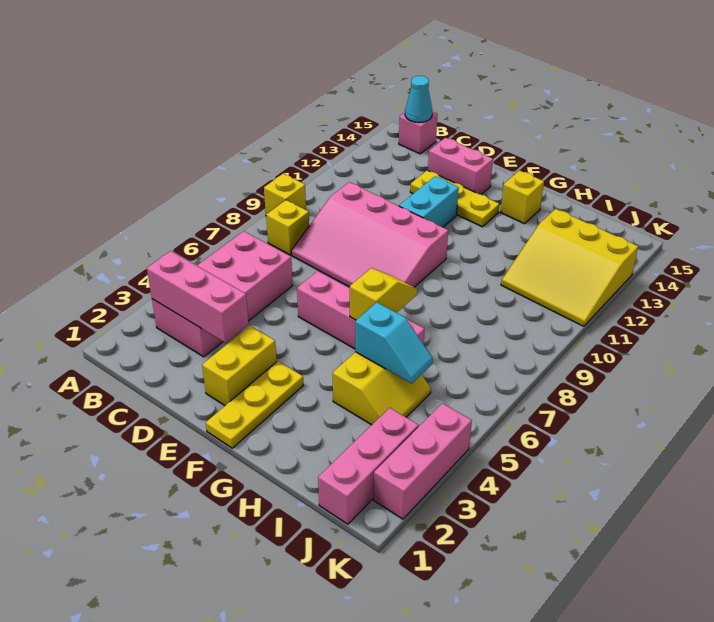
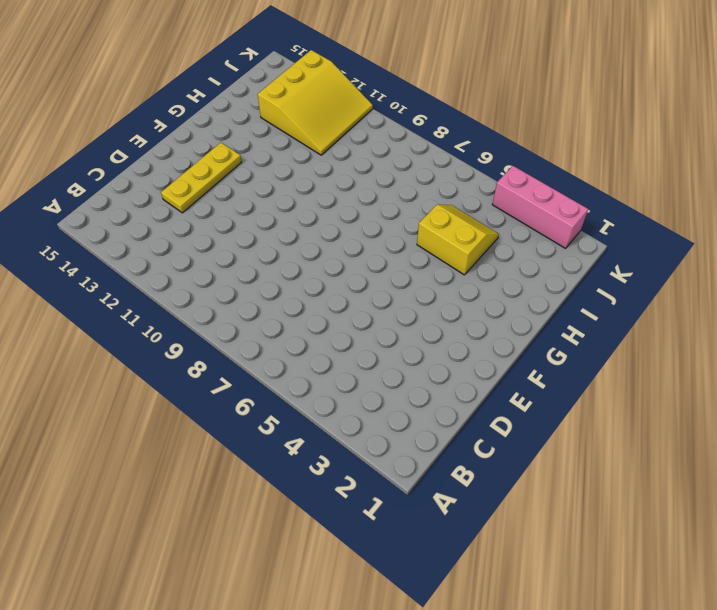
none -> yellow 1x1 brick [264,174,306,215]
none -> pink 2x4 brick [152,231,293,357]
none -> yellow 1x1 brick [266,200,309,255]

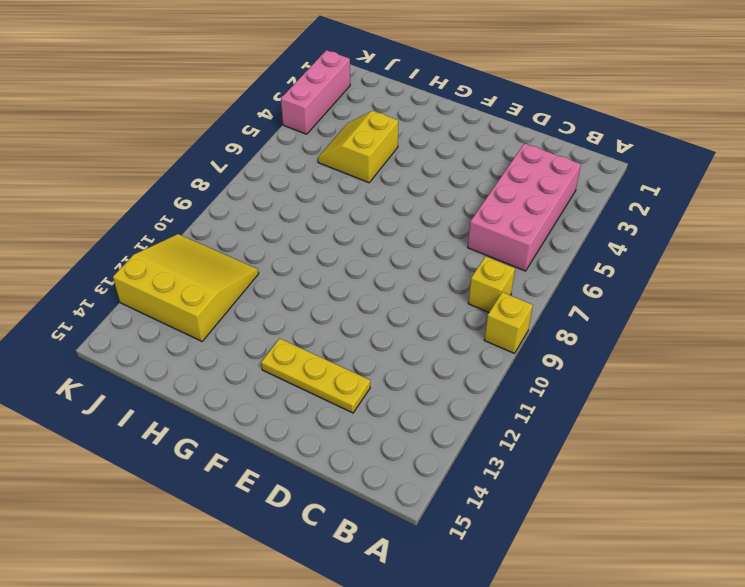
none -> pink 1x1 brick [399,112,437,154]
none -> pink 3x4 slope [291,182,448,287]
none -> pink 1x2 brick [428,138,493,194]

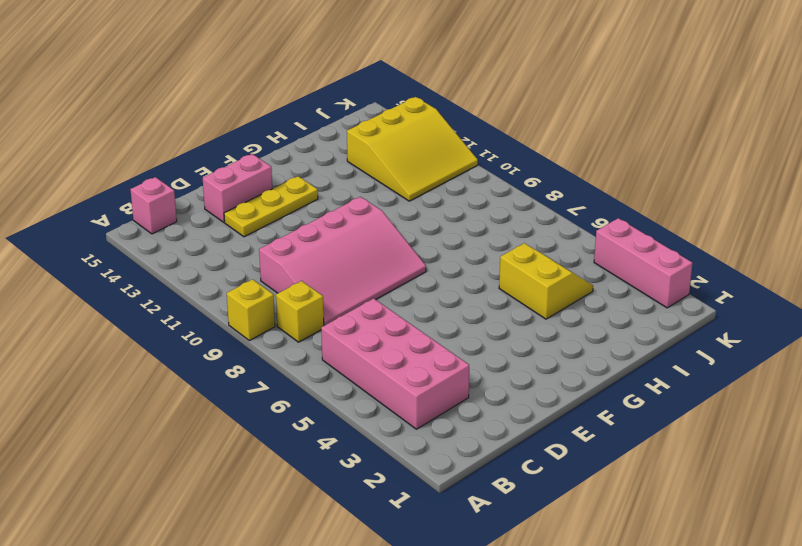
none -> yellow 1x2 brick [202,326,277,405]
none -> pink 1x4 brick [297,271,424,349]
none -> cyan 1x2 brick [399,176,459,227]

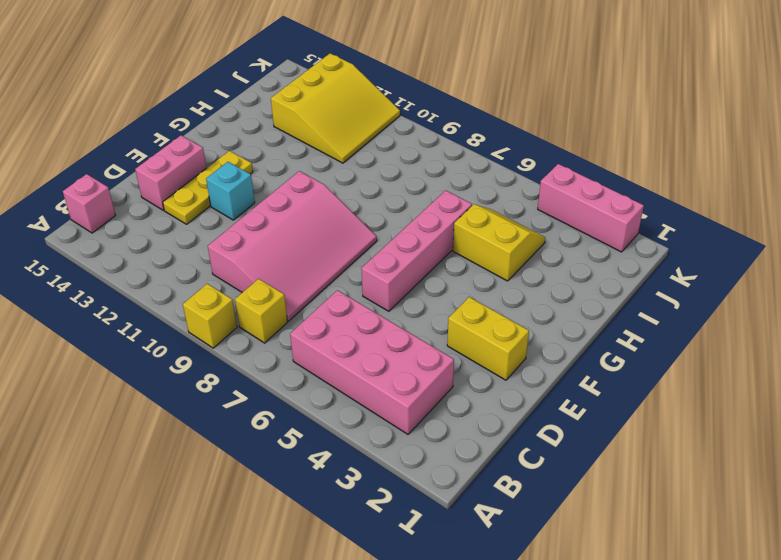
cyan 1x1 brick [206,162,255,220] -> cyan 1x2 brick [399,176,459,227]
none -> yellow 1x3 plate [206,361,303,448]
none -> yellow 1x1 brick [501,171,544,224]
none -> pink 1x3 brick [318,408,419,524]

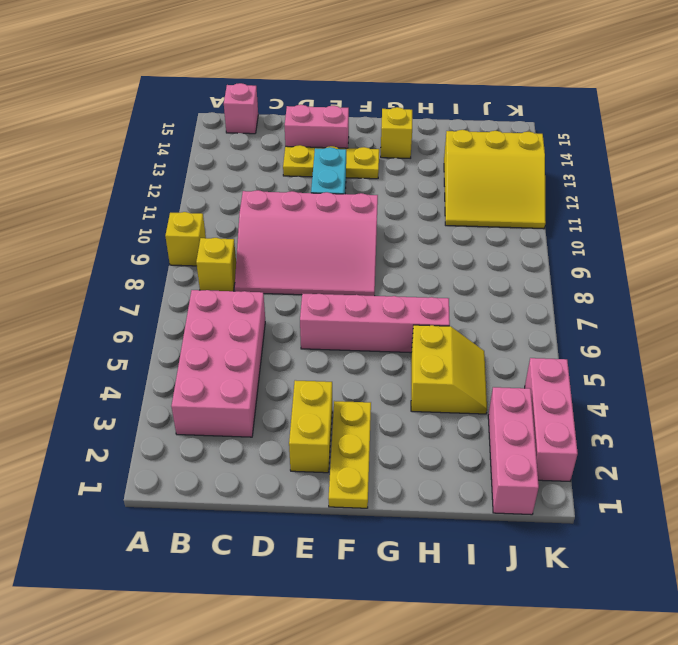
none -> pink 1x3 brick [147,251,249,343]
none -> cyan 1x1 cone [405,76,432,123]
none -> yellow 1x2 slope [350,268,417,320]

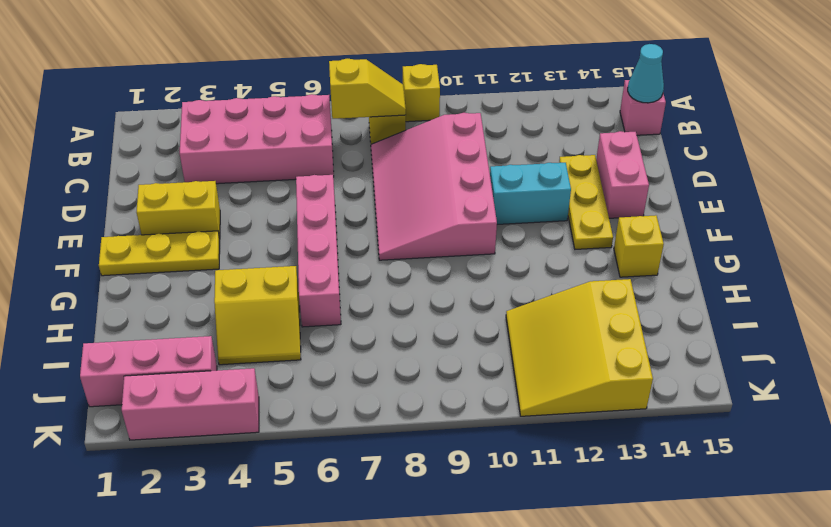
yellow 1x2 slope [329,59,406,119] -> yellow 1x2 slope moved to [350,268,417,320]
none -> pink 1x3 brick [147,251,249,343]
none -> cyan 1x2 slope [355,303,433,384]

